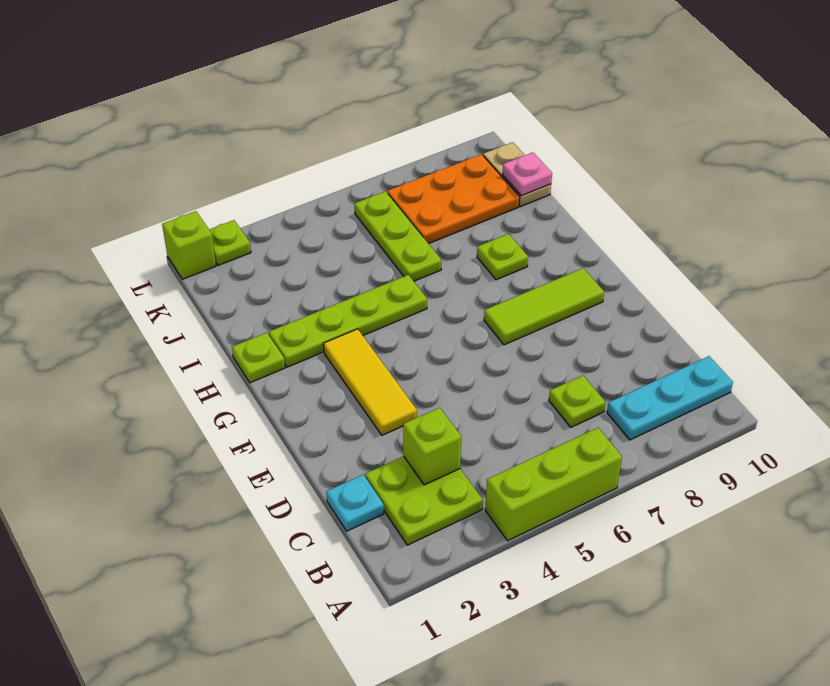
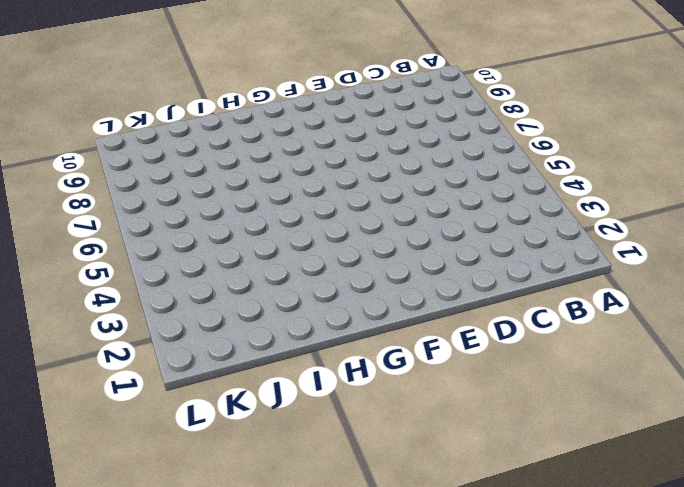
none -> lime 1x3 brick [485,428,622,541]
none -> lime 2x2 plate [365,456,483,545]
none -> cyan 1x3 plate [607,356,733,440]

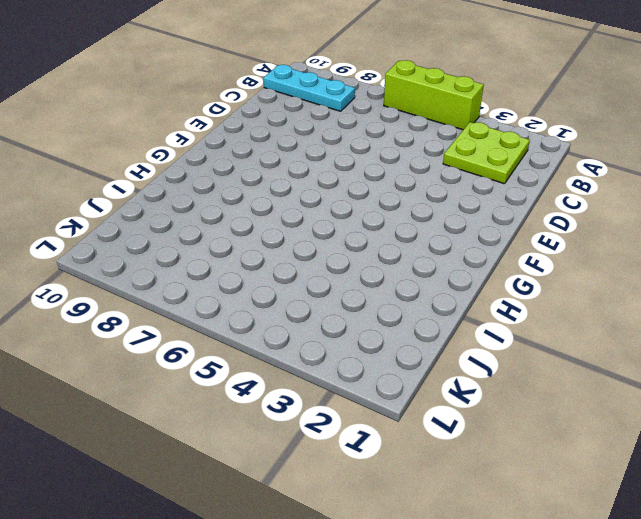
none -> cyan 1x1 plate [326,475,384,531]
none -> lime 1x1 plate [549,376,605,427]
none -> yellow 1x3 tile [323,329,417,435]

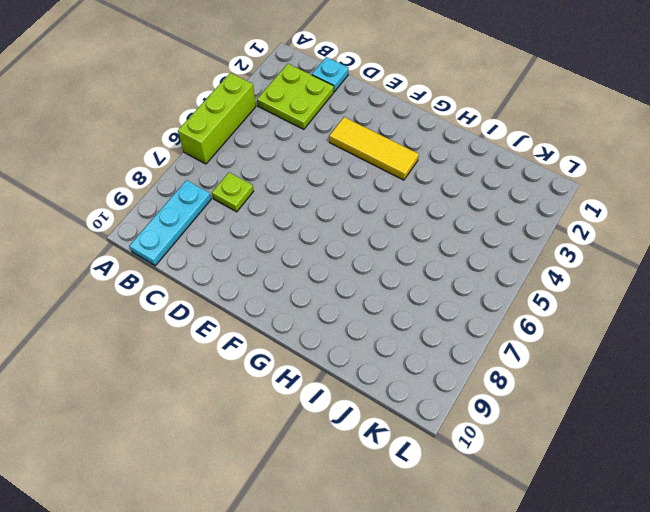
none -> lime 1x3 tile [484,268,604,345]
none -> lime 1x1 plate [232,333,285,383]
none -> lime 1x4 plate [269,275,427,367]

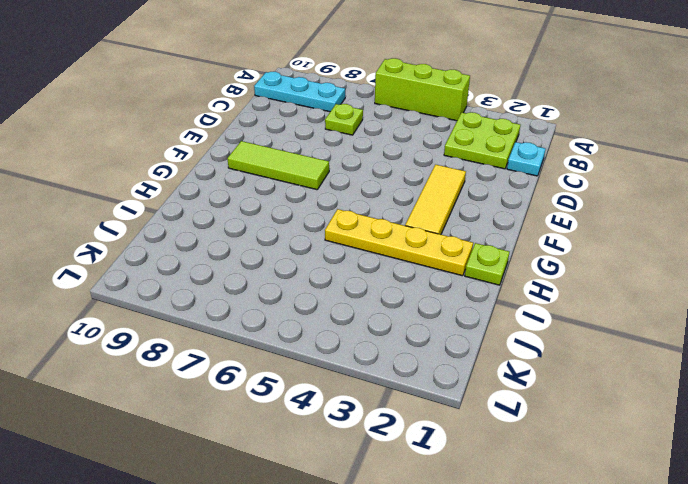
yellow 1x4 plate [325,209,473,276] -> lime 1x4 plate [269,275,427,367]
none -> lime 1x1 plate [477,234,528,280]
none -> lime 1x3 plate [354,191,441,281]
none -> orange 2x3 plate [387,154,520,244]

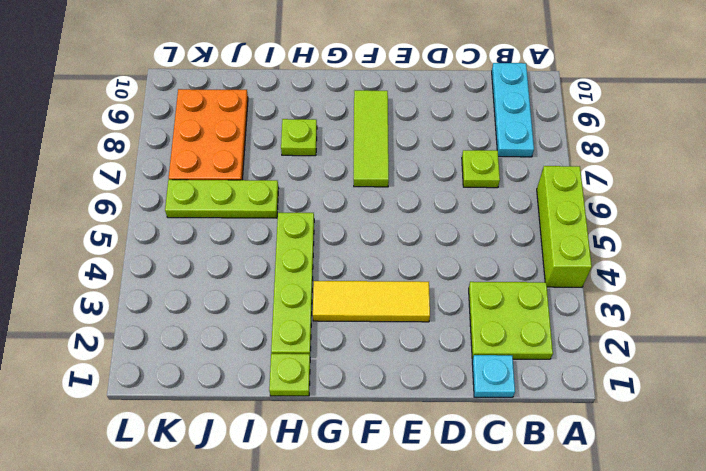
none -> tan 1x2 plate [483,142,551,206]
none -> lime 1x1 brick [162,211,216,279]
none -> lime 1x1 plate [209,220,251,265]

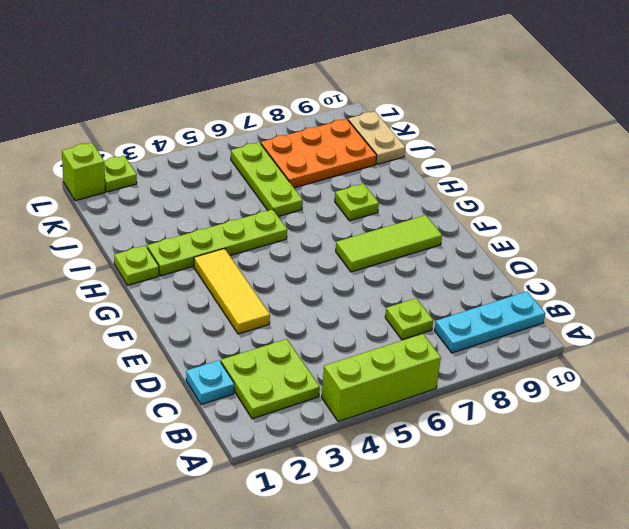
none -> lime 1x1 brick [403,408,461,485]
none -> pink 1x1 plate [503,152,552,196]

